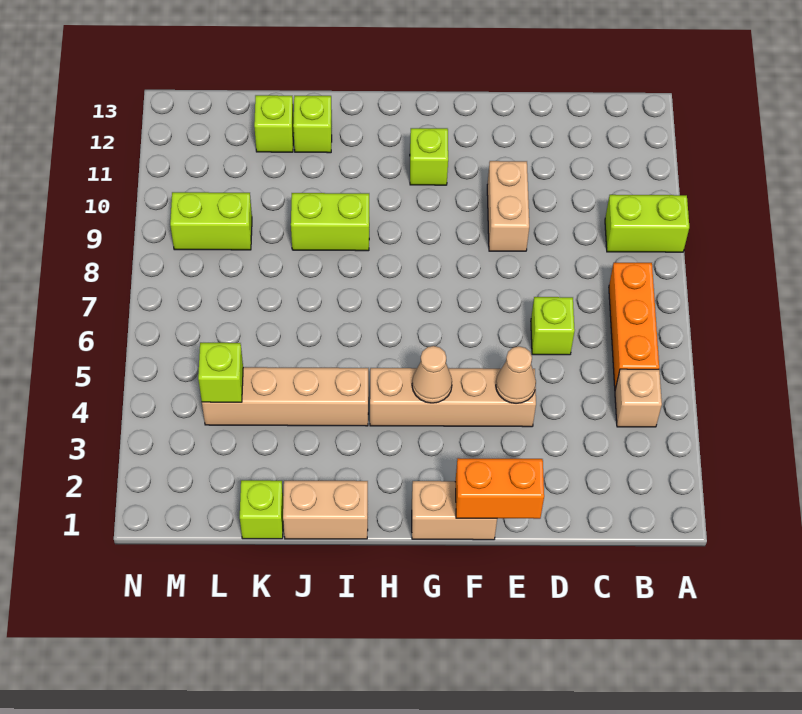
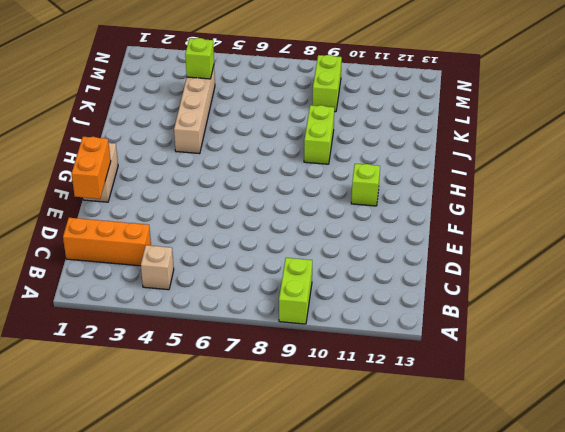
orange 1x3 brick [63,218,151,266] -> orange 1x3 brick moved to [609,263,659,389]
none -> lime 1x1 brick [531,297,575,355]
none -> tan 1x4 brick [370,368,536,427]
none -> tan 1x2 brick [487,161,529,251]

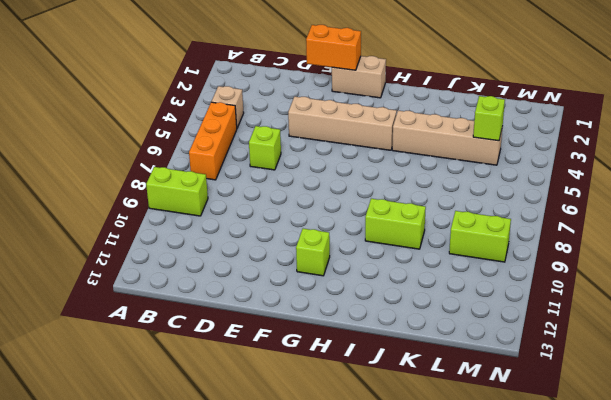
none -> tan 1x2 brick [487,161,529,251]
none -> tan 1x2 brick [283,480,368,539]
none -> lime 1x1 brick [293,96,332,153]

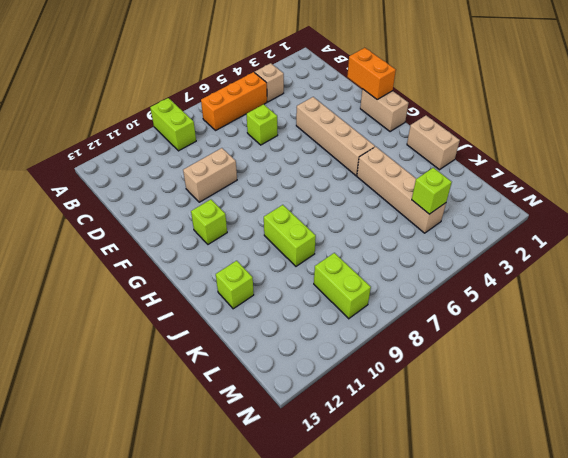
none -> lime 1x1 brick [240,480,283,539]
none -> lime 1x1 brick [254,95,294,152]
none -> tan 1x1 cone [496,346,536,404]

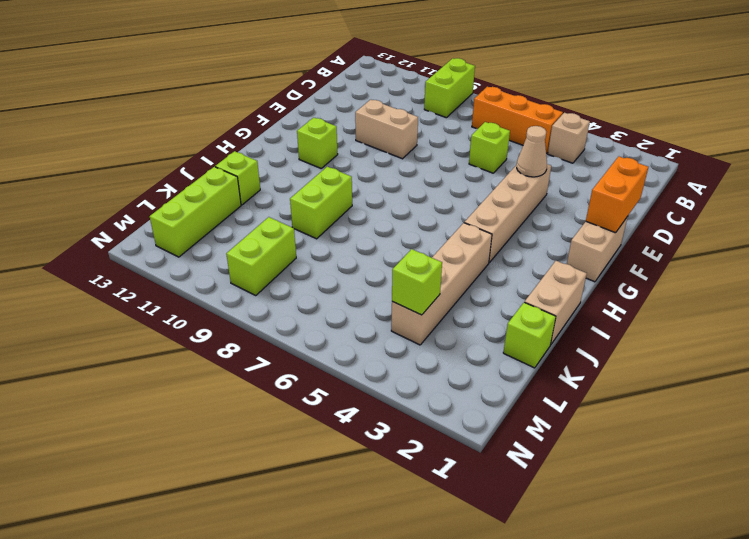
lime 1x3 brick [150,167,241,257] -> lime 1x1 brick [254,95,294,152]
none -> tan 1x1 cone [412,346,452,403]

